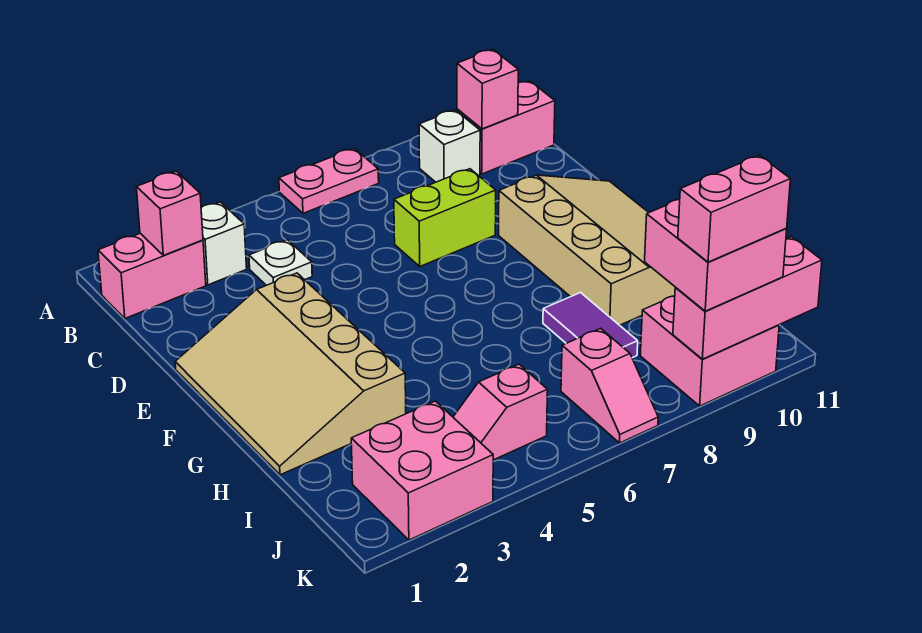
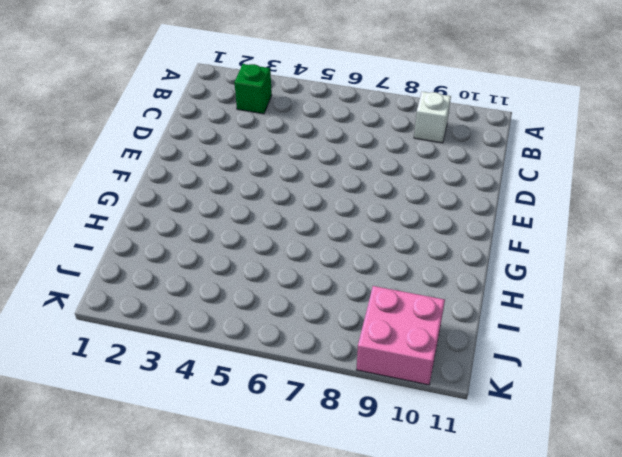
green 1x1 brick [234,64,272,114] -> white 1x1 brick [201,202,247,285]
none -> pink 1x2 plate [279,148,379,213]
none -> pink 1x2 brick [98,233,206,318]
none -> pink 1x2 brick [457,81,555,174]

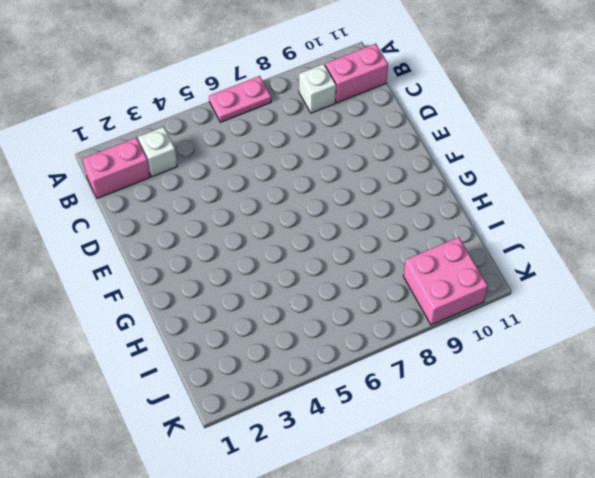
none -> white 1x1 plate [249,240,312,285]
none -> lime 1x2 brick [394,169,496,266]
none -> tan 3x4 slope [175,273,406,475]

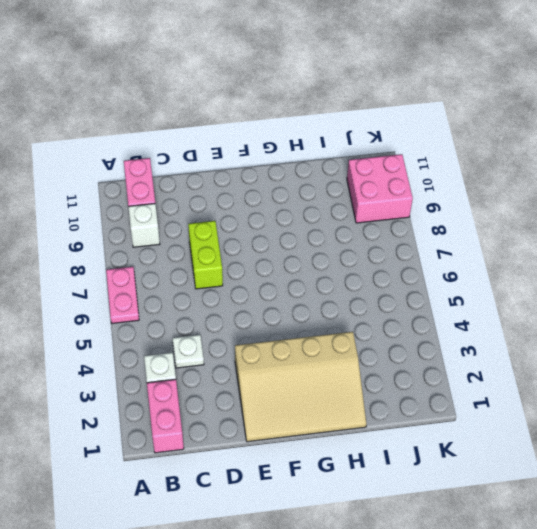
none -> tan 3x4 slope [499,175,675,325]
none -> purple 1x2 tile [543,293,638,358]
none -> pink 2x2 brick [351,401,493,540]

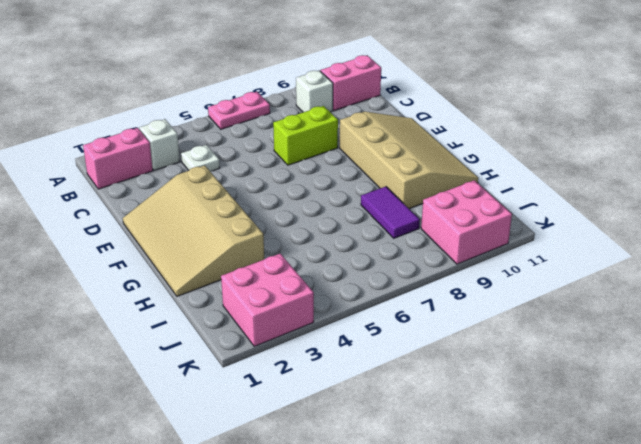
none -> pink 1x2 slope [453,364,548,460]
none -> pink 1x2 slope [561,328,658,443]
none -> pink 1x1 brick [137,171,203,255]

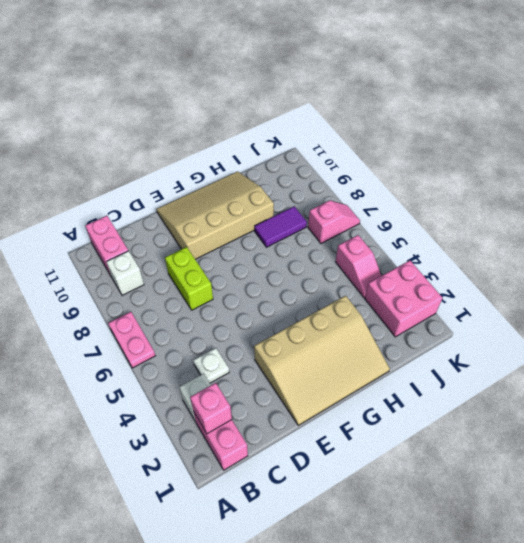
none -> pink 2x2 brick [640,296,779,406]
none -> pink 1x1 brick [457,50,518,129]
none -> pink 1x3 brick [673,237,822,359]

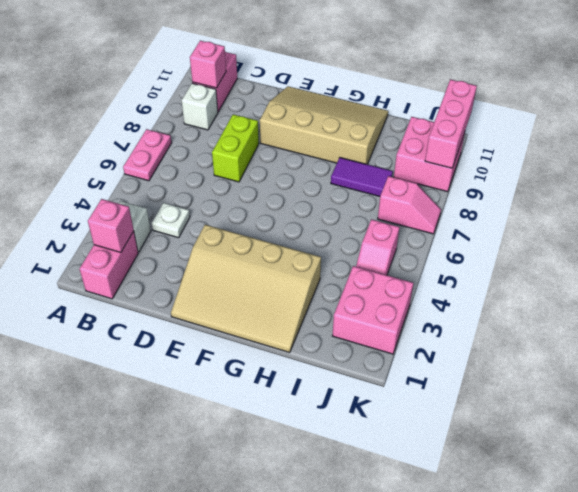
none -> pink 2x2 brick [645,200,787,311]
none -> pink 1x2 brick [678,155,790,262]

